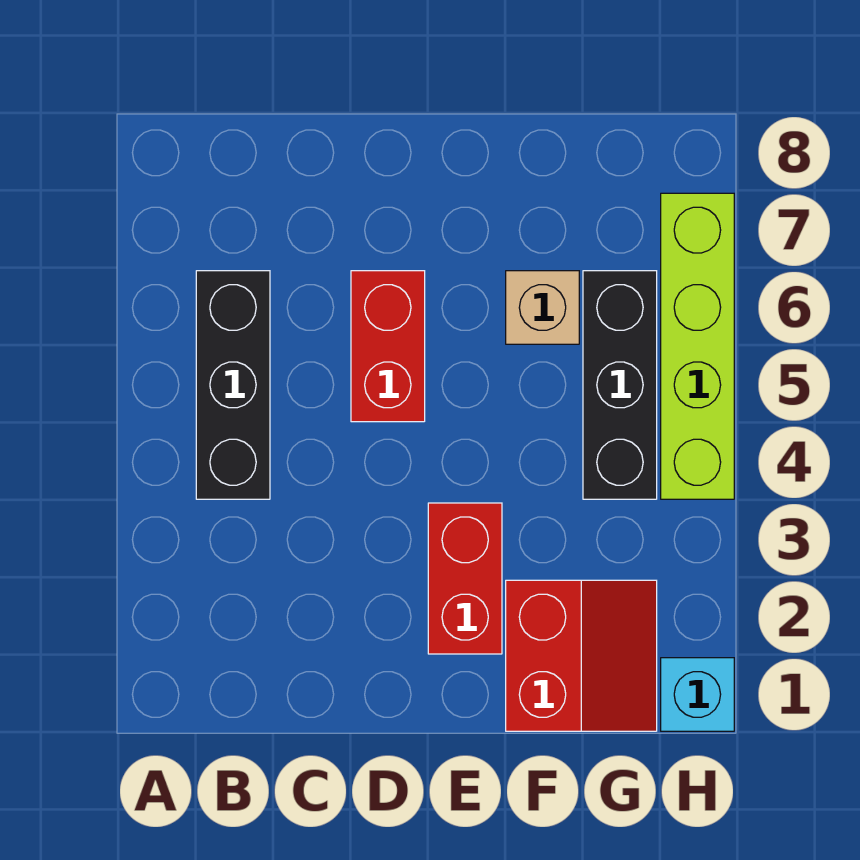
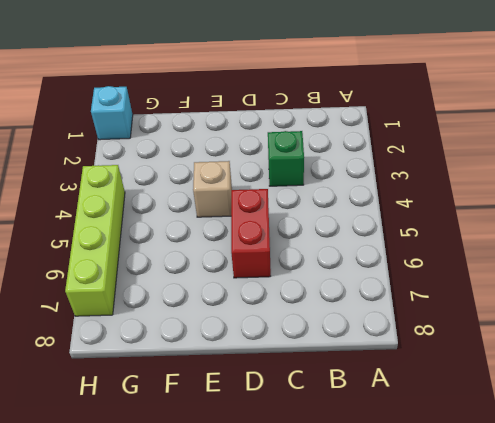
green 1x1 brick [268,131,304,186] -> none
tan 1x1 brick [193,161,232,217] -> tan 1x1 brick moved to [506,271,579,344]
none -> black 1x3 brick [196,271,270,499]
none -> red 1x2 brick [428,503,502,654]

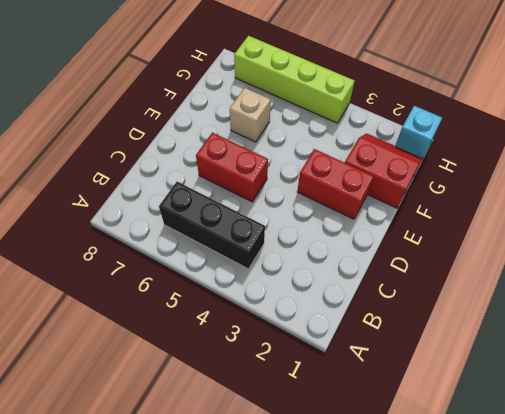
none -> black 1x3 brick [583,271,657,499]

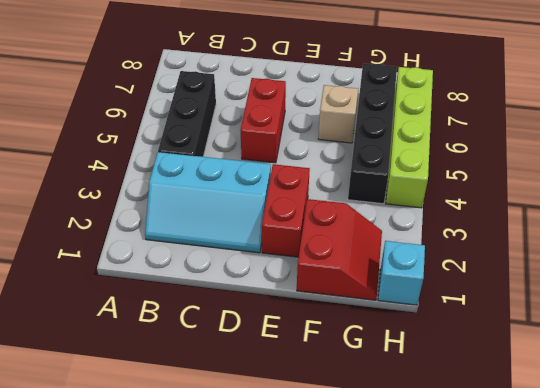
cyan 2x3 slope [145,152,271,253] -> none
black 1x4 brick [348,63,397,204] -> black 1x3 brick [583,271,657,499]

